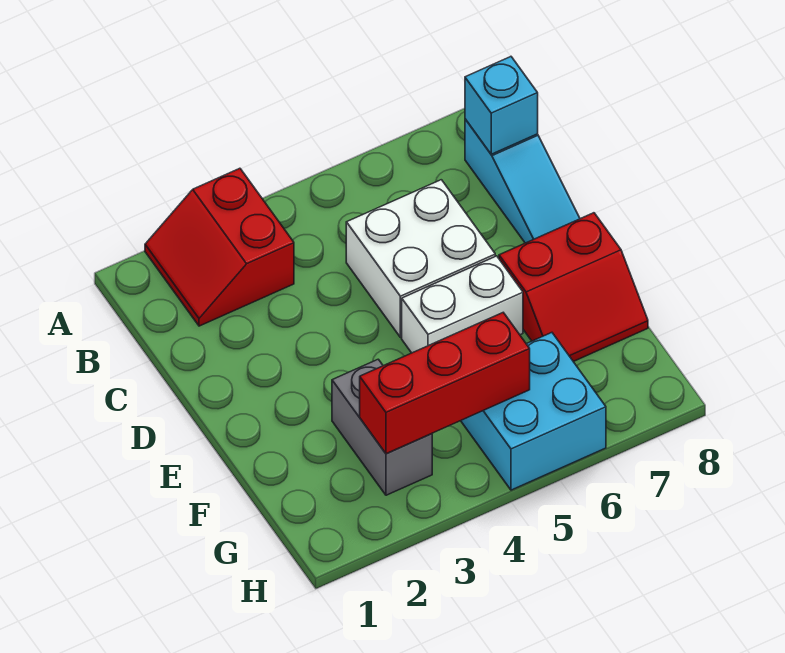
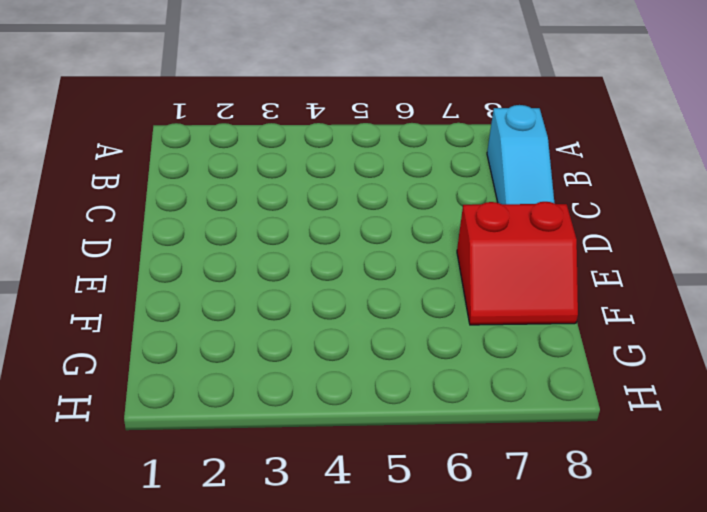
none -> red 2x2 slope [145,168,294,326]
none -> white 2x2 brick [346,180,495,337]

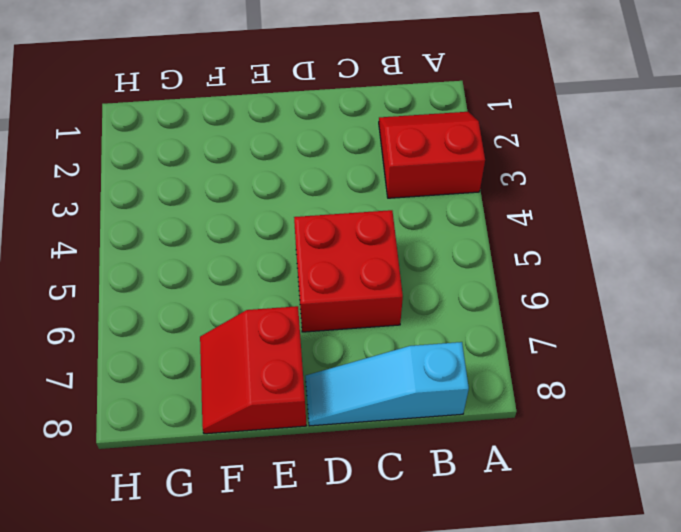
red 2x2 brick [294,210,403,332] -> white 2x2 brick [346,180,495,337]
none -> white 1x2 brick [402,256,523,353]
none -> grey 1x2 brick [332,359,432,495]

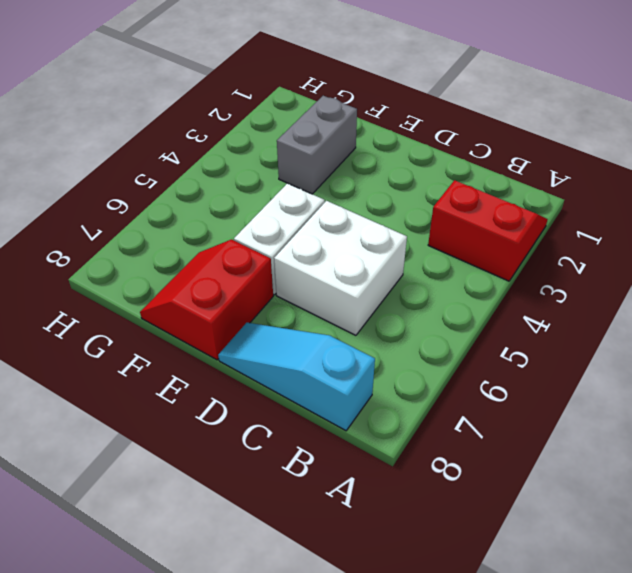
grey 1x2 brick [277,96,357,194] -> grey 1x2 brick turned to [332,359,432,495]
none -> cyan 2x2 brick [461,333,606,490]
none -> cyan 1x1 brick [465,57,538,154]

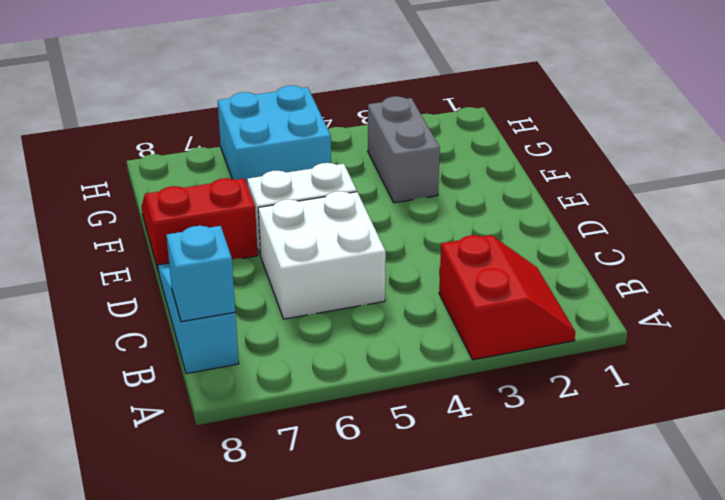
none -> red 1x3 brick [360,313,530,454]

